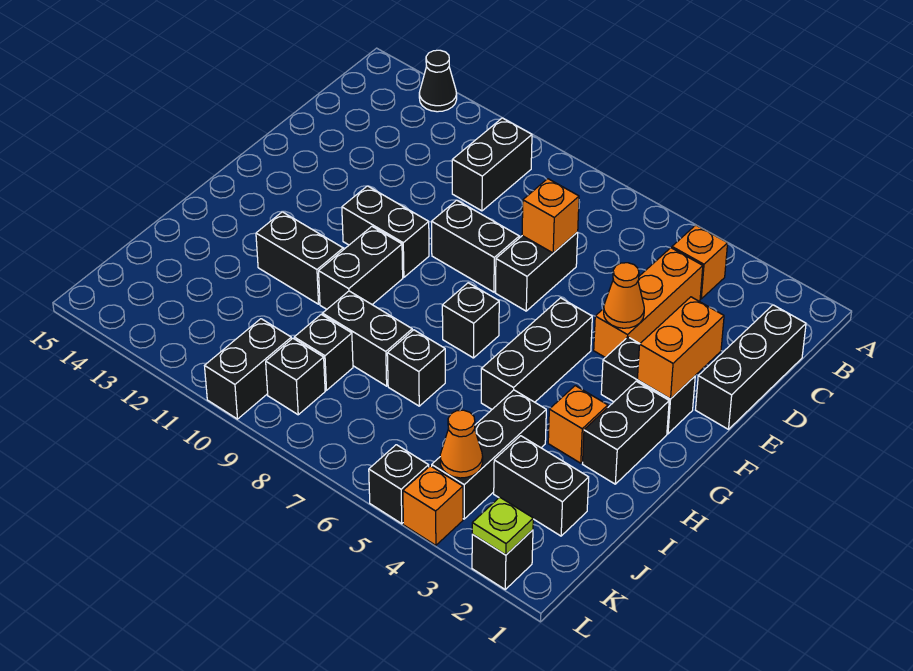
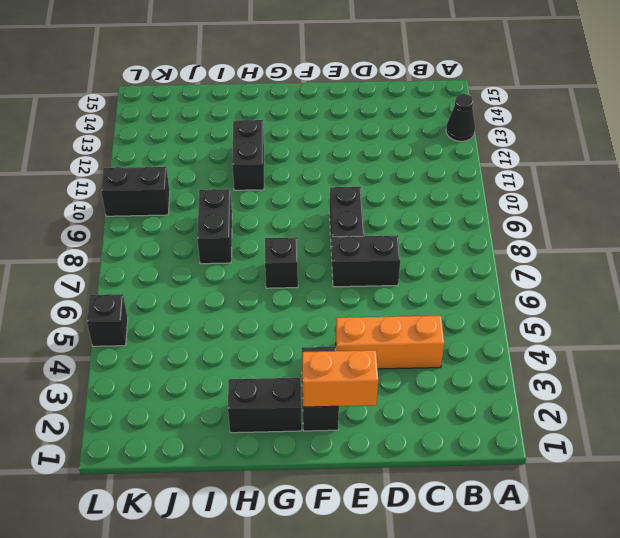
none -> orange 1x1 brick [672,225,728,299]
none -> black 1x2 brick [452,118,532,211]
none -> black 1x3 brick [696,305,806,429]
none -> black 1x3 brick [481,298,592,409]

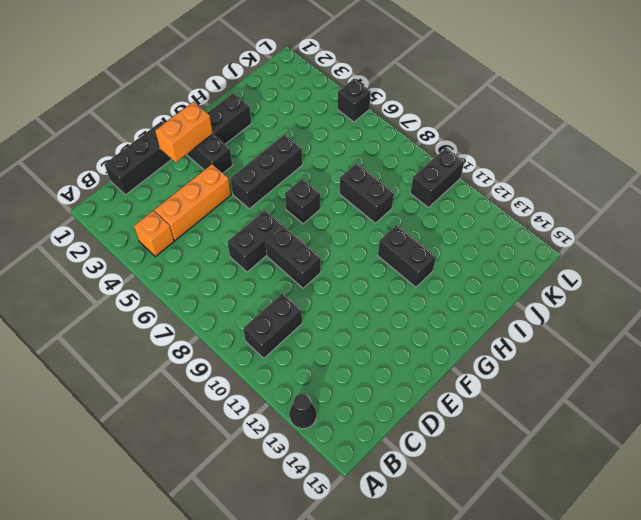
none -> black 1x2 brick [342,186,429,277]
none -> black 1x2 brick [319,227,403,309]
none -> orange 1x1 brick [548,386,608,463]
none -> black 1x3 brick [432,390,546,519]

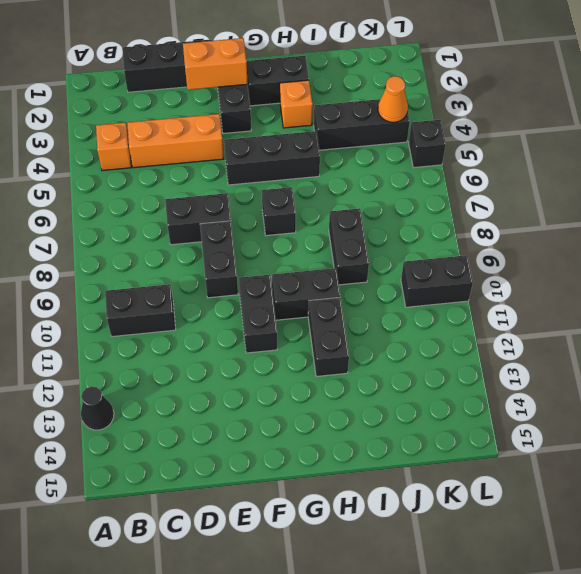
none -> black 1x1 brick [387,330,445,406]
none -> black 1x2 brick [494,436,589,536]
none -> black 1x1 brick [294,315,353,390]
none -> black 1x1 brick [266,338,325,415]

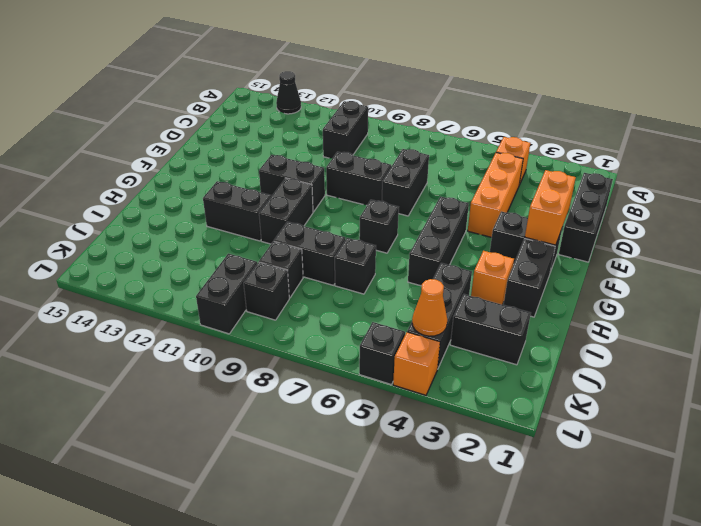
none -> black 1x1 brick [472,530,533,589]
none -> orange 1x1 brick [522,179,579,253]
none -> orange 1x1 cone [604,263,644,328]
none -> lime 1x1 plate [472,497,533,555]

